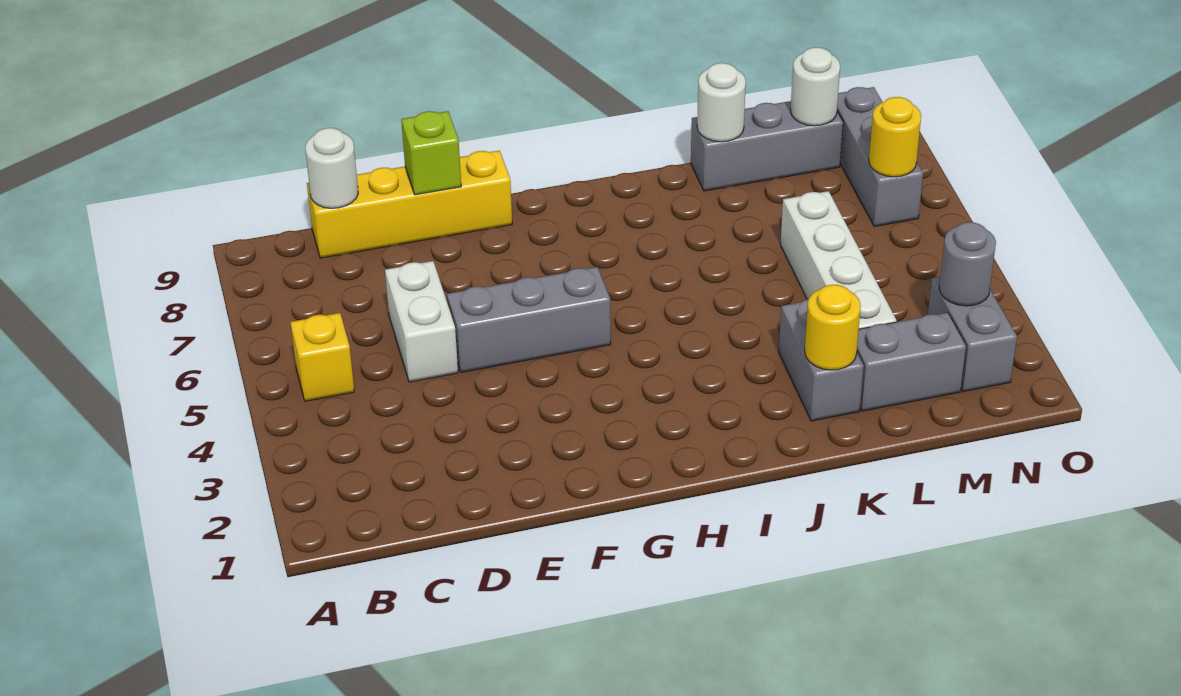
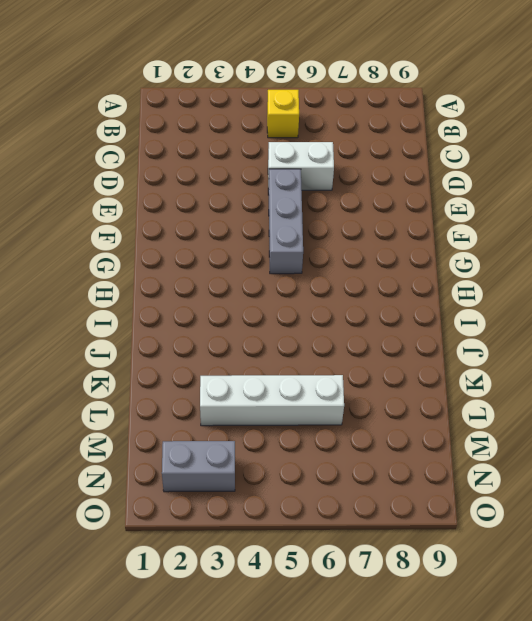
none -> yellow 1x4 brick [307,151,512,258]
none -> grey 1x2 brick [779,299,864,421]
none -> grey 1x3 brick [691,101,843,191]

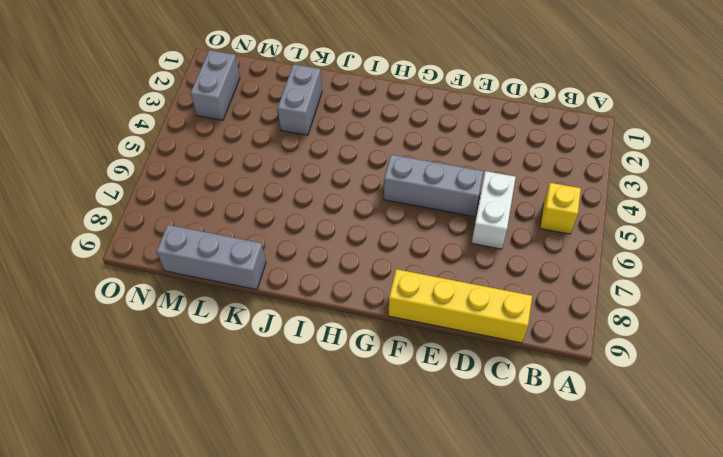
none -> grey 1x2 brick [857,313,966,411]
none -> white 1x4 brick [781,191,897,329]
none -> grey 1x3 brick [837,87,923,226]

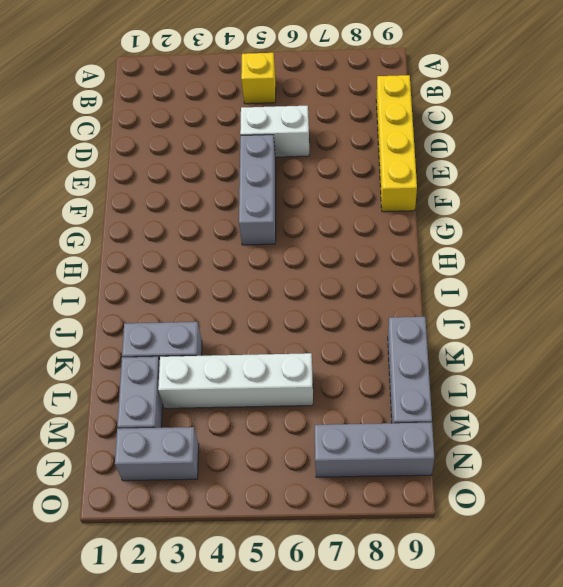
none -> white 1x1 round brick [305,128,358,208]
none -> lime 1x1 brick [401,111,461,195]
none -> yellow 1x1 round brick [805,285,861,370]

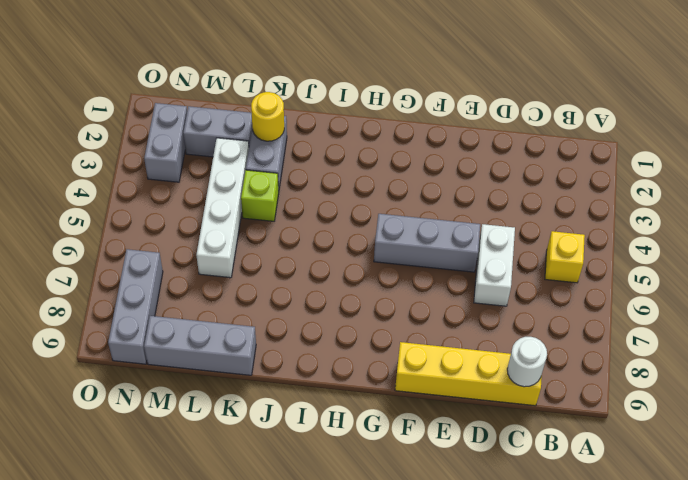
lime 1x1 brick [241,170,279,221] -> lime 1x1 brick moved to [401,111,461,195]
none -> white 1x1 round brick [697,63,746,142]
none -> white 1x1 round brick [791,47,840,126]
none -> grey 1x1 round brick [939,222,996,306]

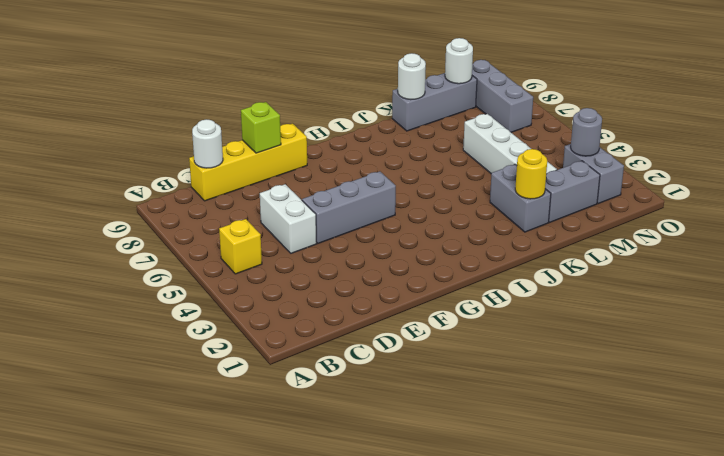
none -> yellow 1x1 round brick [869,97,921,177]

